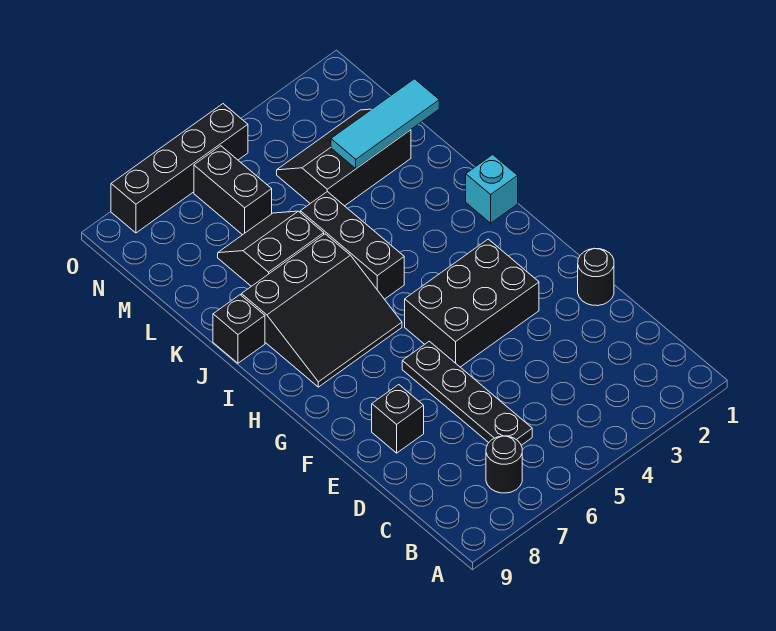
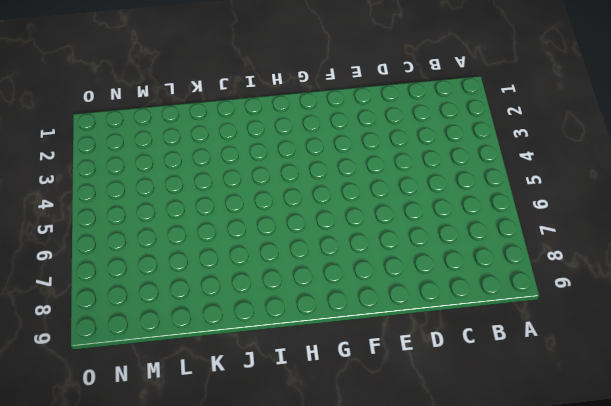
none -> black 1x1 round brick [486,436,522,493]
none -> black 1x4 plate [402,341,532,445]
none -> black 1x1 round brick [578,249,614,306]

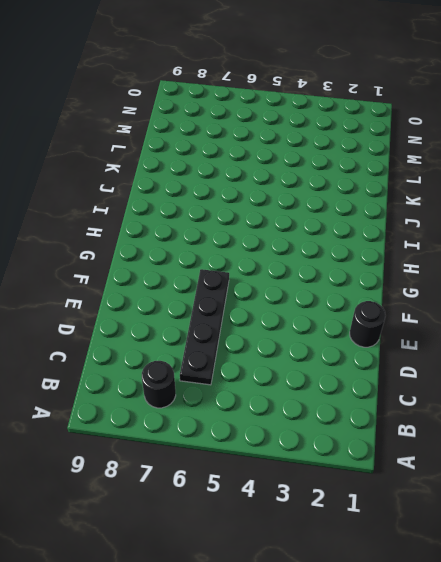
none -> black 1x1 brick [372,385,424,453]
none -> black 2x3 brick [405,239,539,367]
none -> black 3x3 slope [241,234,402,387]

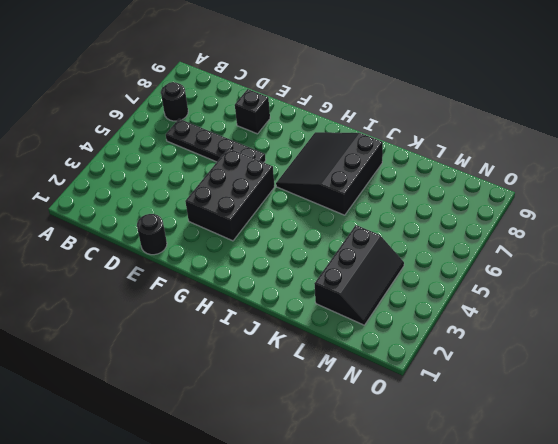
none -> cyan 1x1 brick [466,155,518,223]
none -> black 1x3 brick [300,192,404,299]
none -> black 1x1 brick [213,295,265,363]

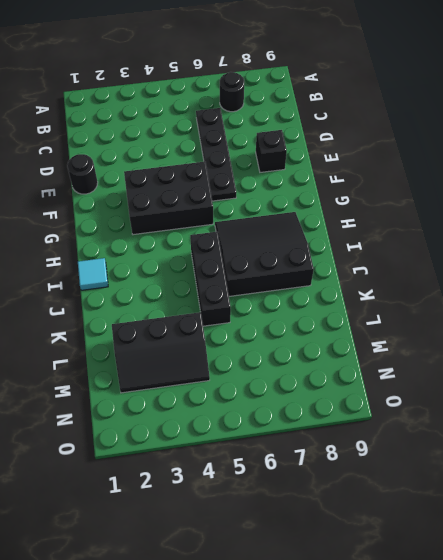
cyan 1x1 tile [78,258,108,290] -> cyan 1x1 brick [466,155,518,223]
none -> black 1x1 brick [213,295,265,363]
none -> black 2x2 slope [218,211,324,286]
none -> black 1x2 brick [194,146,272,235]

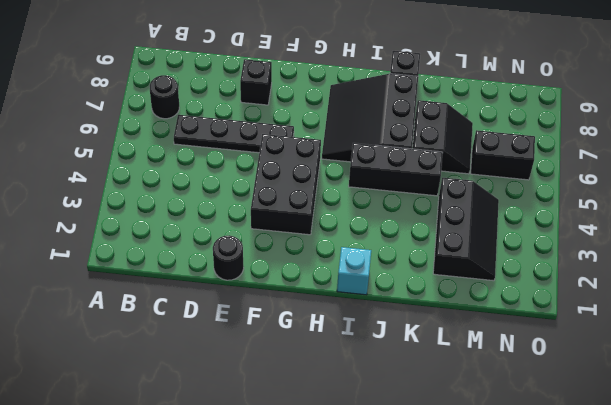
none -> black 1x4 brick [111,104,248,233]
none -> cyan 1x3 tile [331,79,439,168]

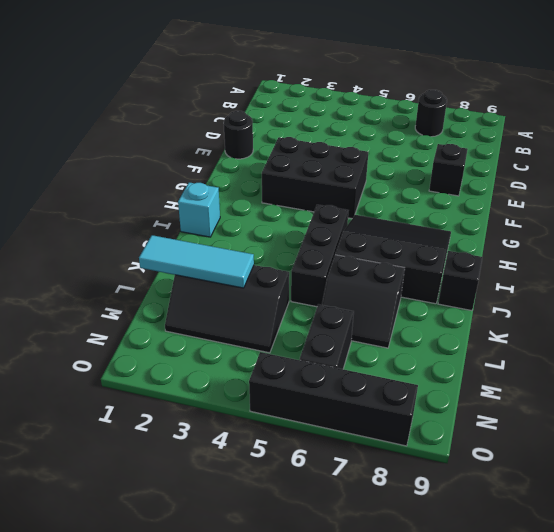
none -> black 1x4 plate [402,341,532,445]

